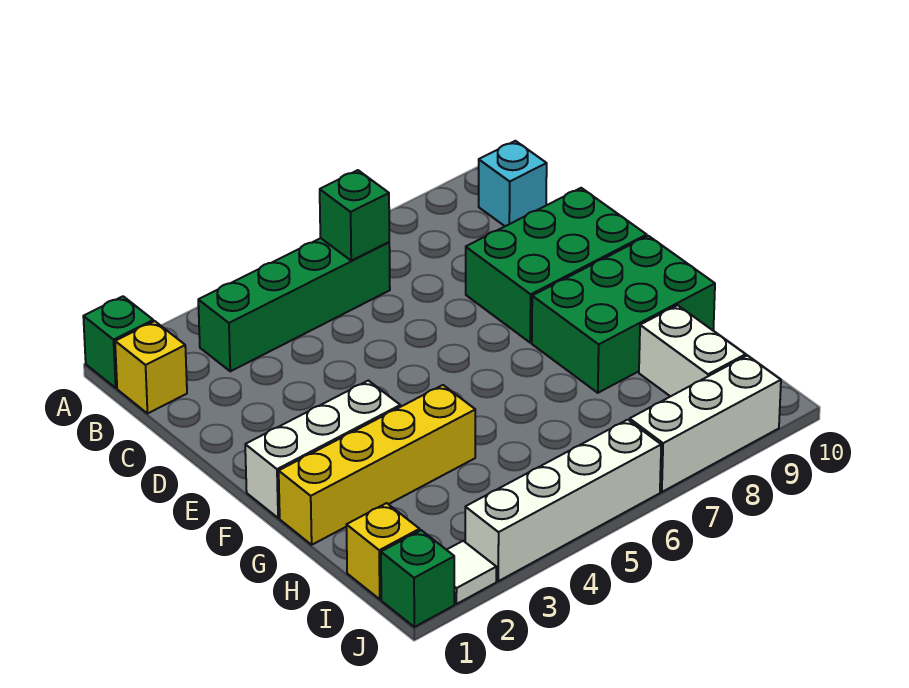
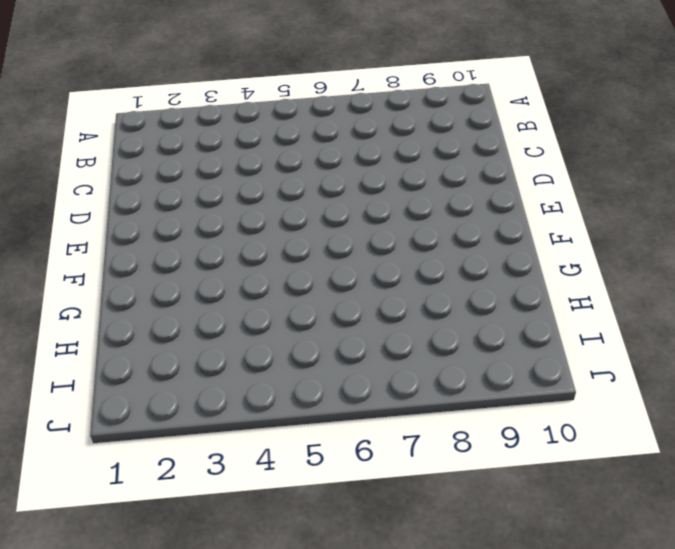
none -> green 1x1 brick [83,296,153,388]
none -> yellow 1x1 brick [115,321,187,413]
none -> green 1x4 brick [198,238,390,371]

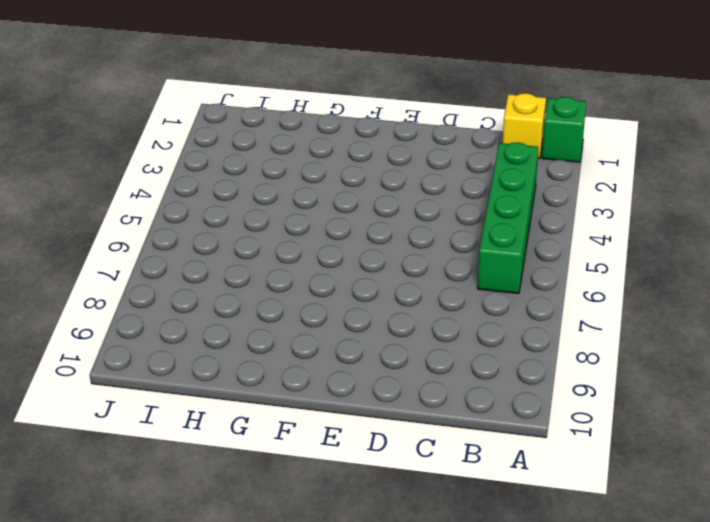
none -> cyan 1x1 brick [479,141,547,226]
none -> green 2x3 brick [466,188,647,343]
none -> white 1x3 brick [245,381,400,518]

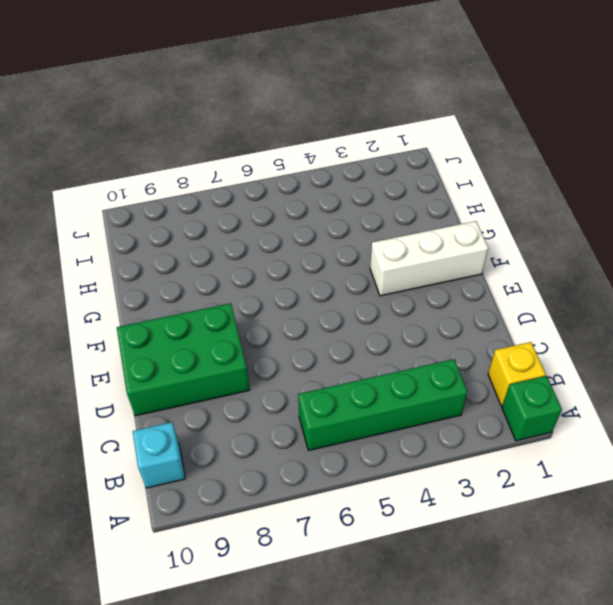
none -> green 2x3 brick [532,236,715,393]
none -> yellow 1x4 brick [279,385,475,545]
none -> white 1x2 brick [639,305,746,397]

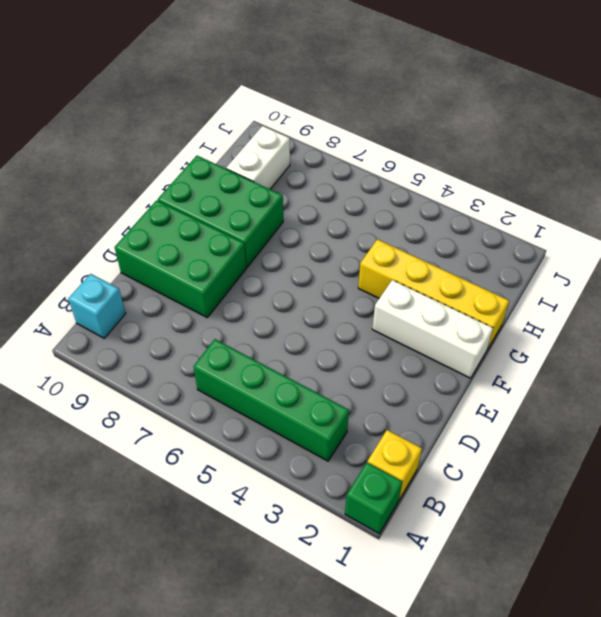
none -> yellow 1x1 brick [346,503,420,599]
none -> green 1x1 brick [381,530,454,627]
none -> white 1x1 tile [447,541,496,604]

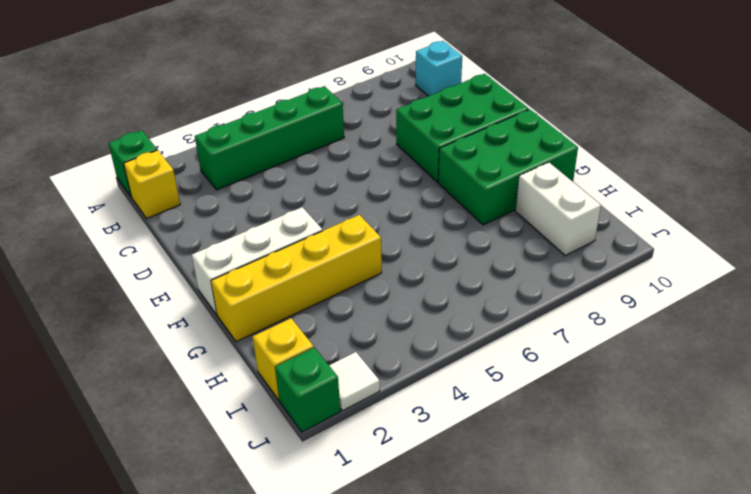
none -> white 1x4 brick [465,420,661,581]
none -> white 1x3 brick [630,356,781,492]
none -> green 1x1 brick [320,170,389,261]

